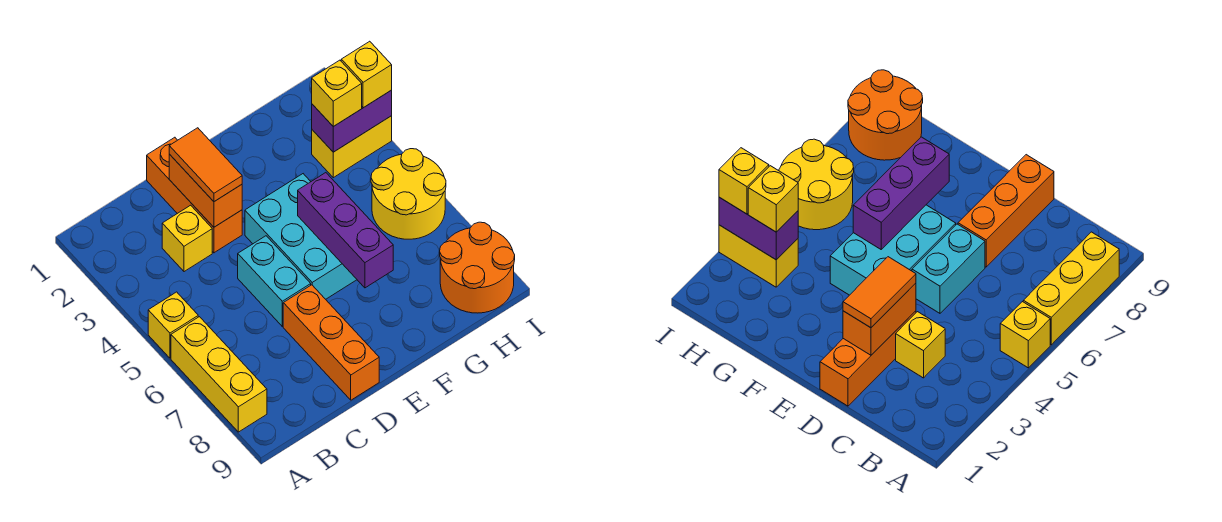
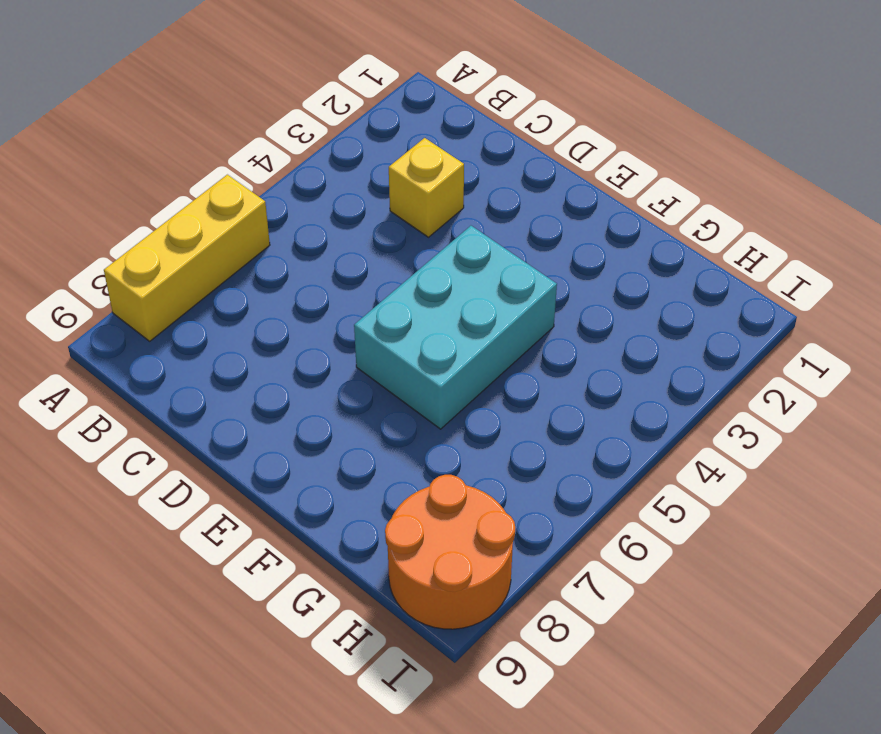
none -> yellow 1x1 brick [148,292,198,358]
none -> orange 1x3 brick [147,137,242,253]
none -> cyan 1x2 brick [238,236,311,326]

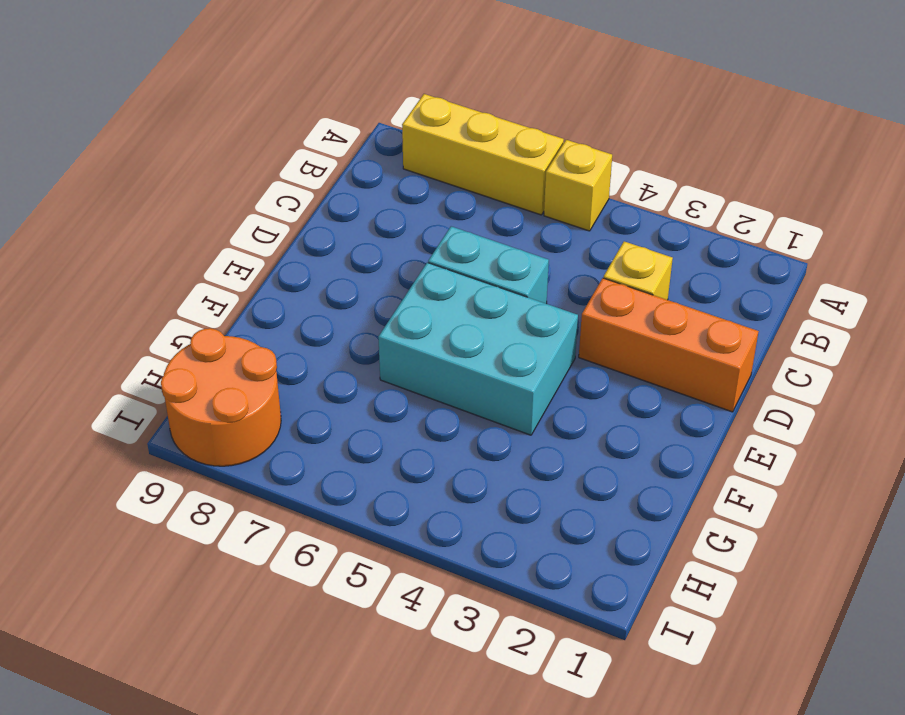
none -> orange 1x3 brick [283,285,379,400]
none -> yellow 1x2 brick [312,116,392,178]
none -> yellow 2x2 round brick [371,149,446,239]

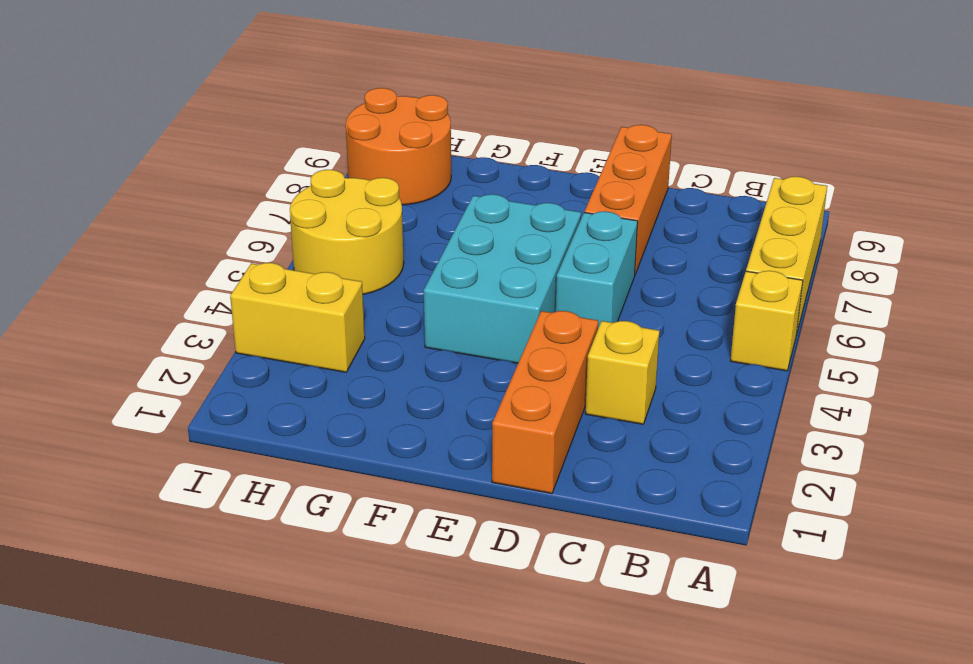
none -> orange 1x2 brick [169,154,242,227]
none -> purple 1x3 brick [298,173,393,288]
none -> purple 1x2 brick [312,90,392,152]

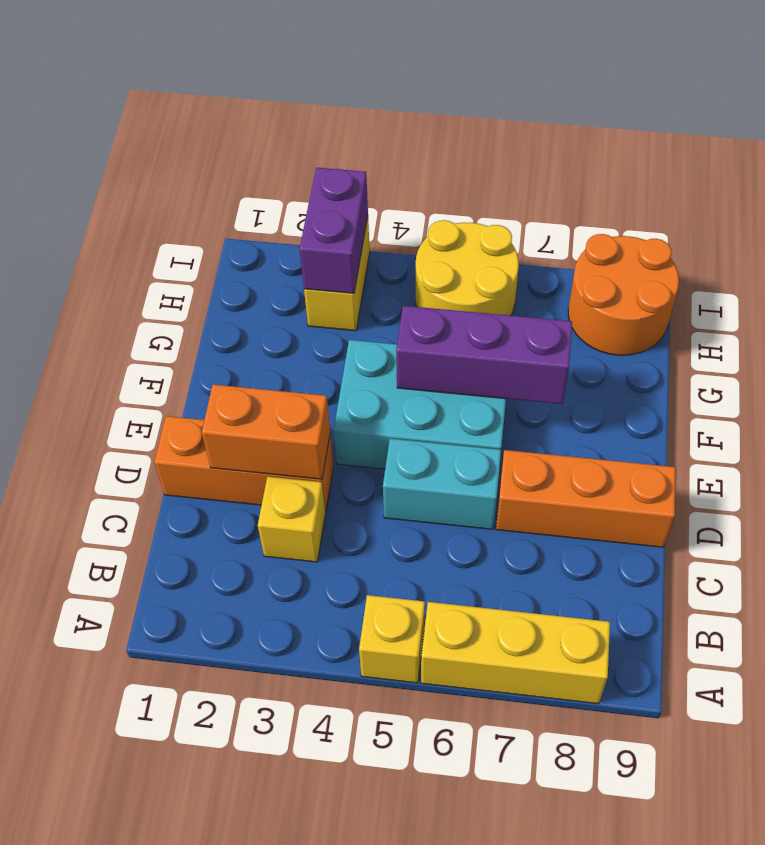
none -> orange 1x2 tile [169,128,242,202]
none -> yellow 1x1 brick [312,60,362,127]
none -> yellow 1x1 brick [341,41,392,108]

